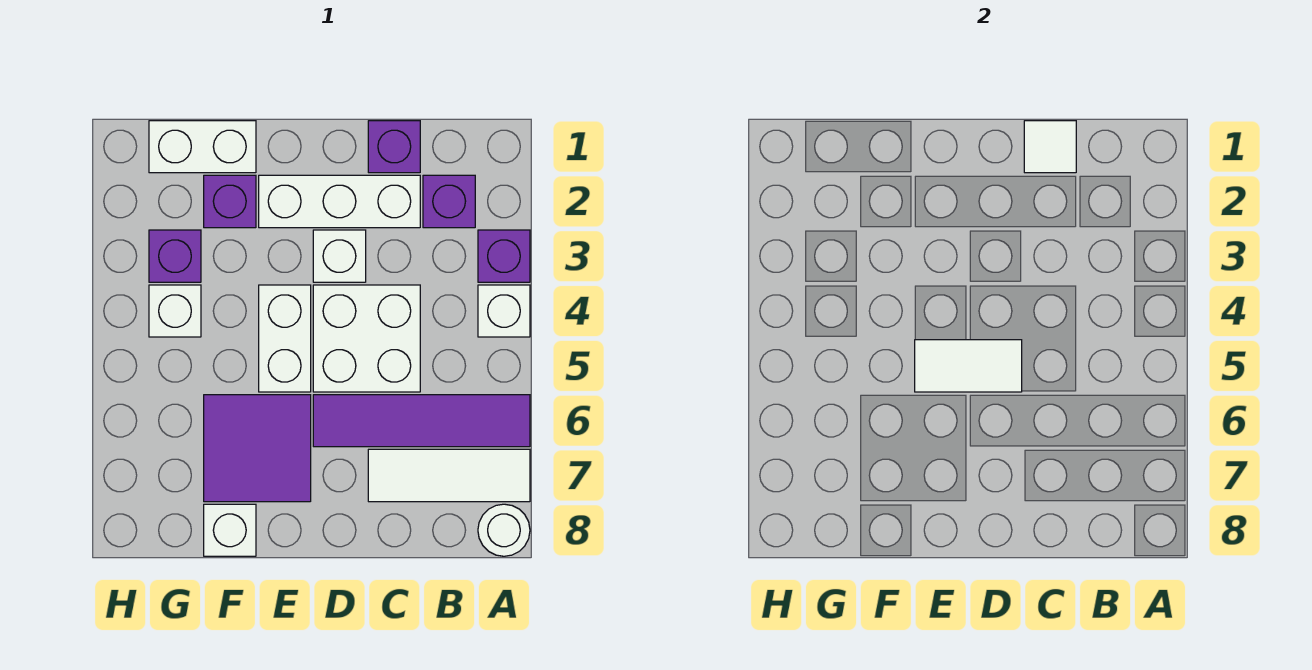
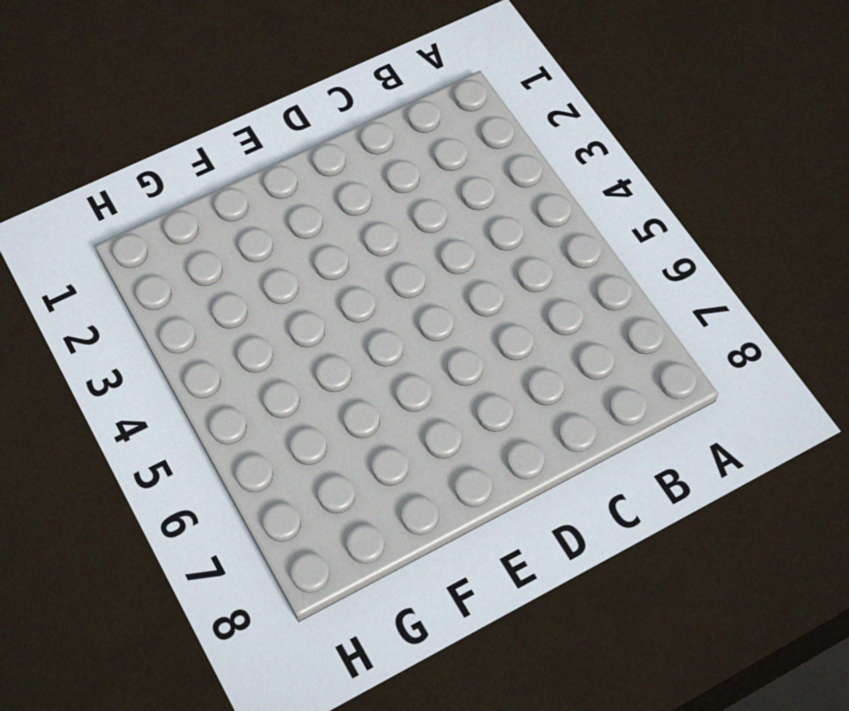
none -> purple 1x1 brick [478,230,530,282]
none -> white 1x1 brick [478,285,530,337]
none -> purple 1x4 tile [313,395,530,447]

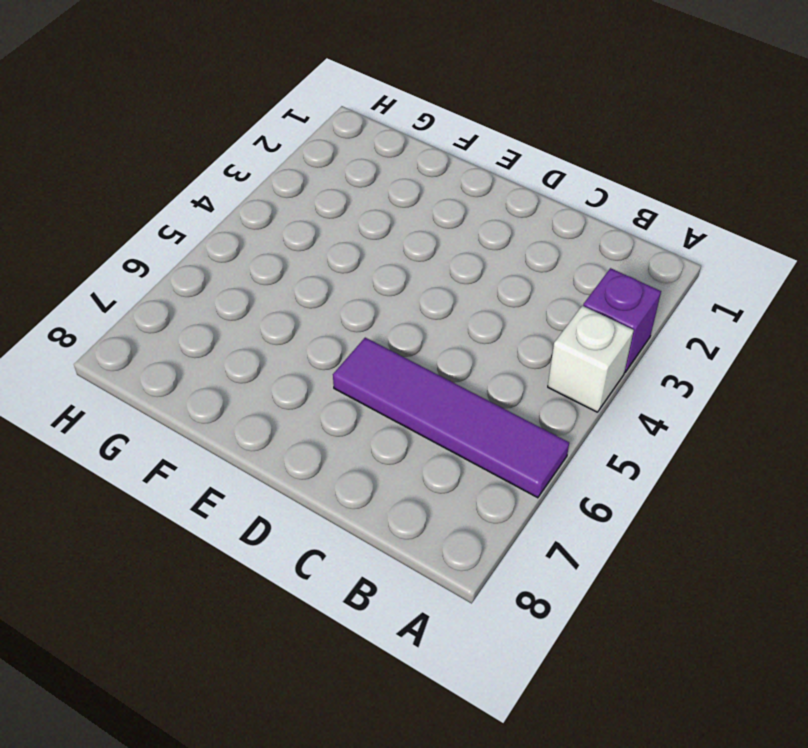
none -> white 1x3 tile [368,449,530,502]
none -> white 1x1 round brick [478,504,530,556]
none -> purple 1x1 brick [423,175,475,228]

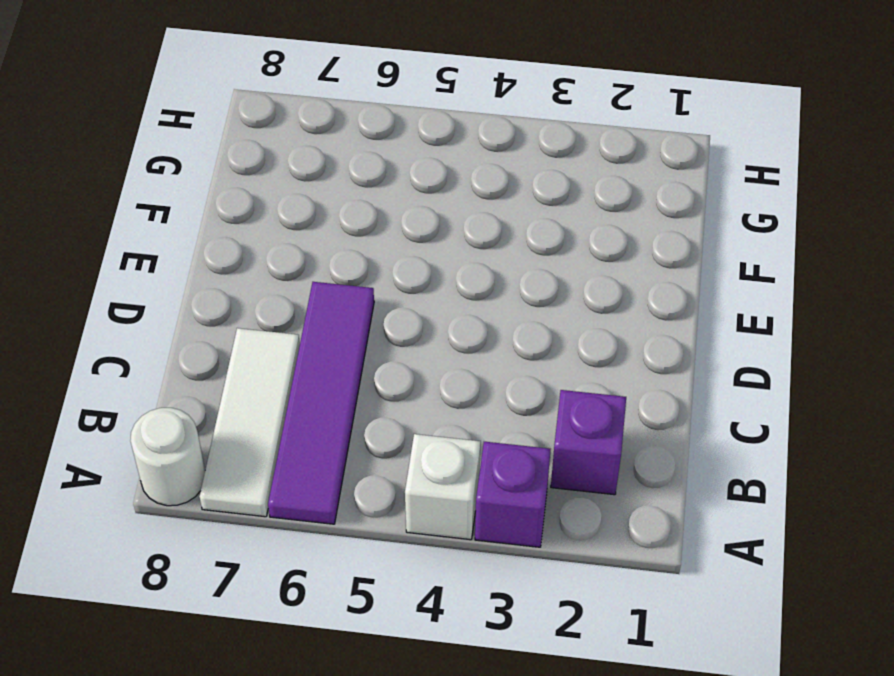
none -> purple 1x1 brick [368,121,420,173]
none -> white 1x3 brick [259,175,420,228]
none -> white 2x2 brick [313,285,420,392]

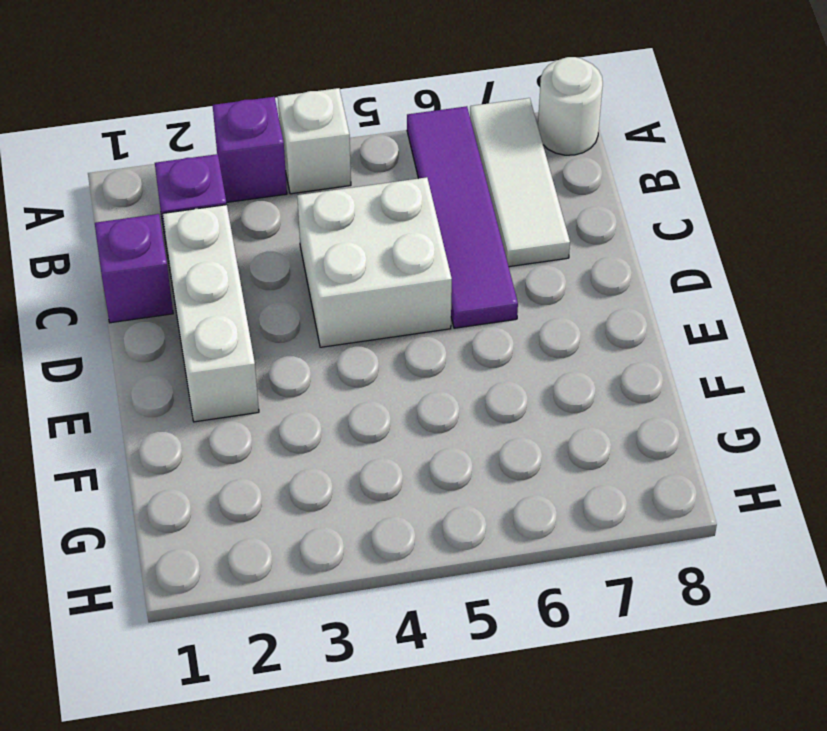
none -> white 1x1 brick [313,230,366,282]
none -> white 1x2 brick [259,285,311,392]
none -> purple 2x2 tile [204,395,311,502]

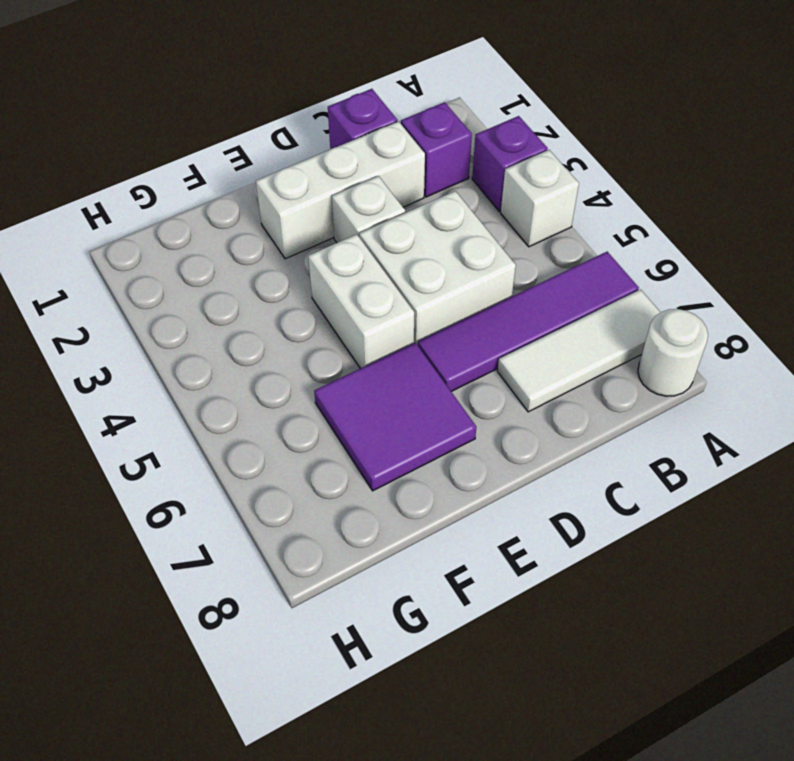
none -> white 1x2 brick [149,121,256,173]
none -> purple 1x1 brick [204,175,256,228]
none -> white 1x1 brick [204,504,256,556]

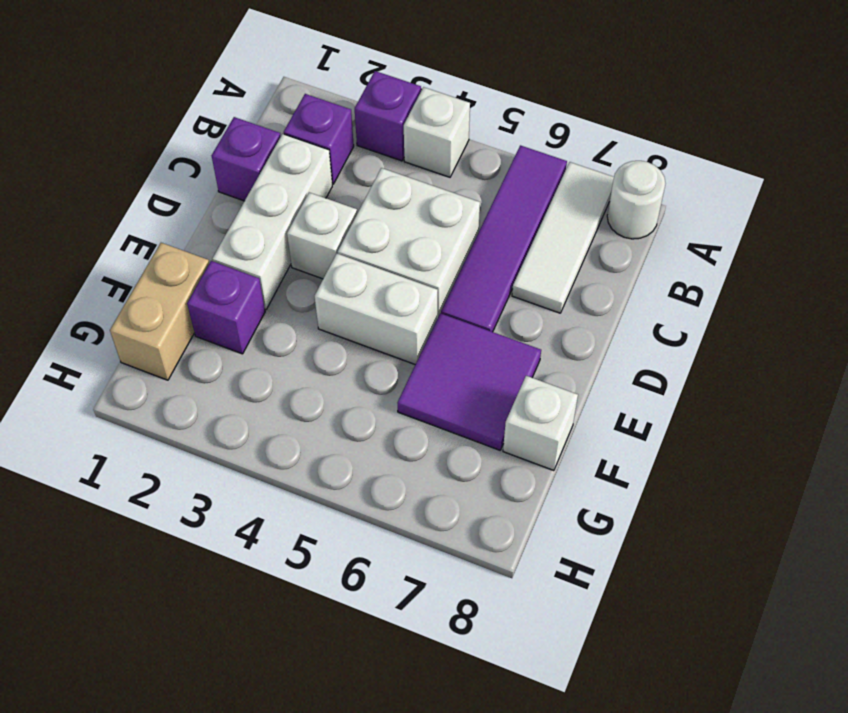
tan 1x2 brick [110,243,209,380] -> white 1x2 brick [149,121,256,173]
none -> purple 1x1 brick [149,230,201,282]
none -> white 1x1 brick [149,285,201,337]
none -> white 1x1 tile [1024,121,1076,173]

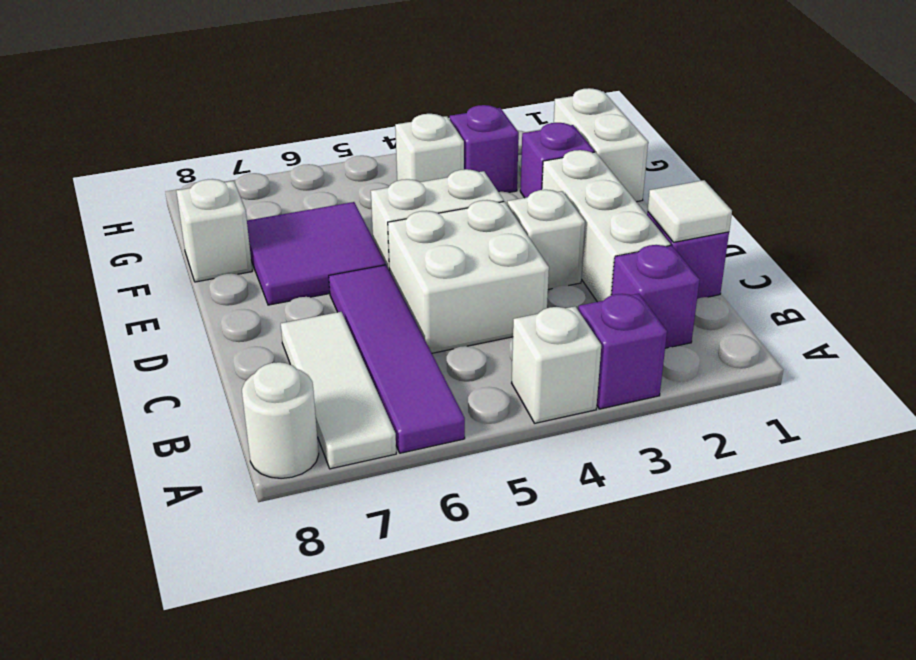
none -> white 1x2 tile [915,340,1022,392]

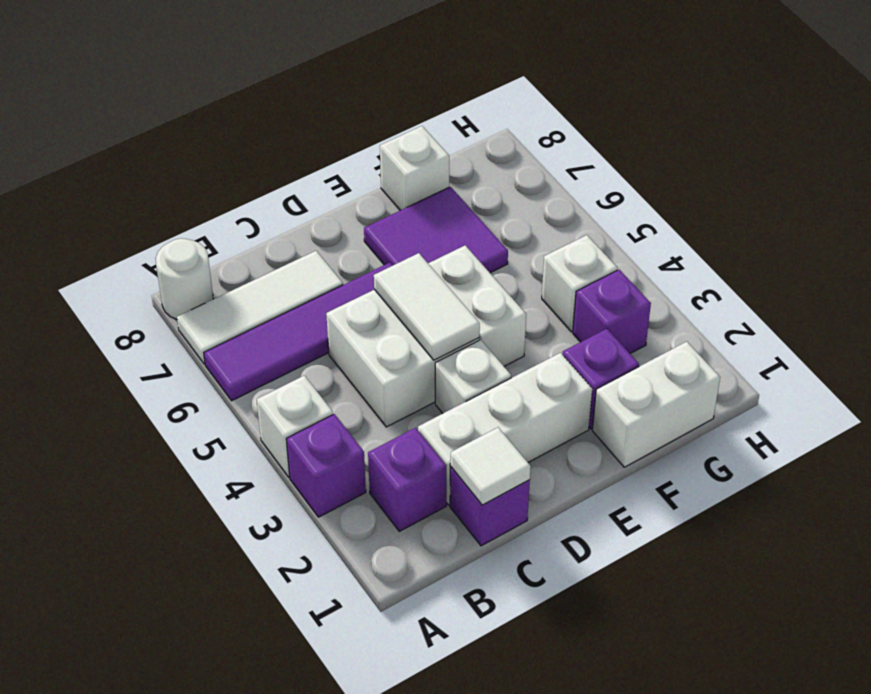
white 1x2 tile [374,253,480,360] -> white 1x2 tile turned to [915,340,1022,392]

